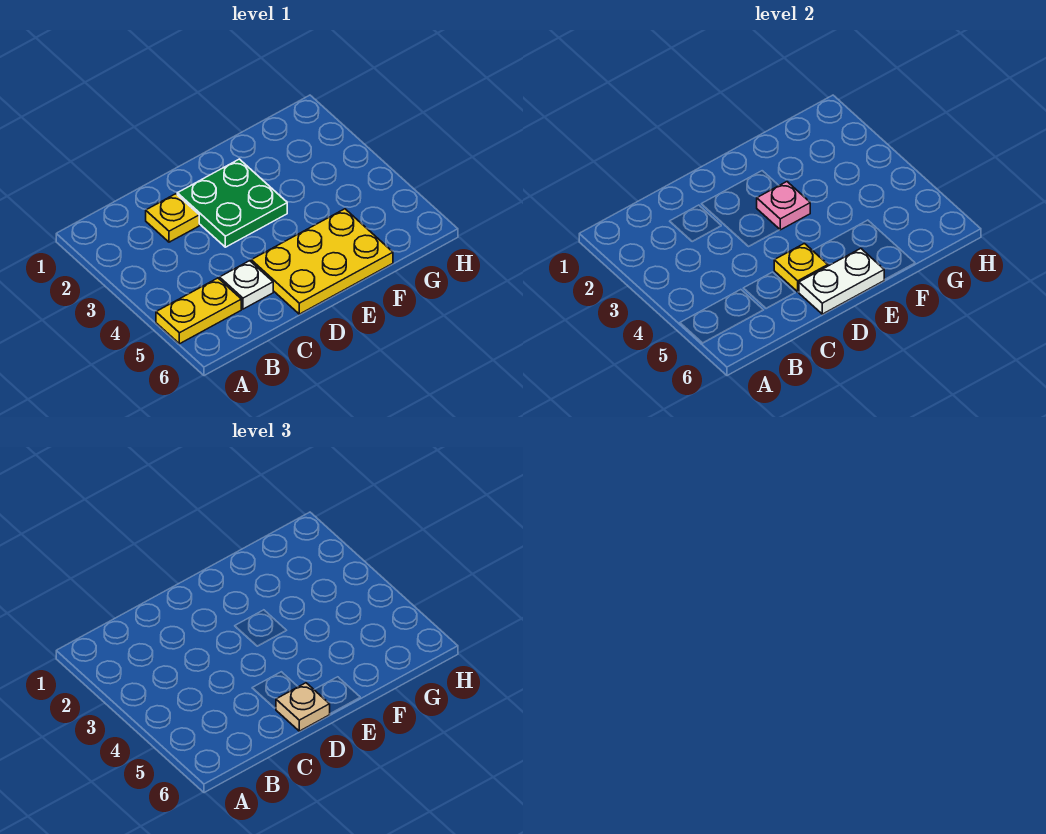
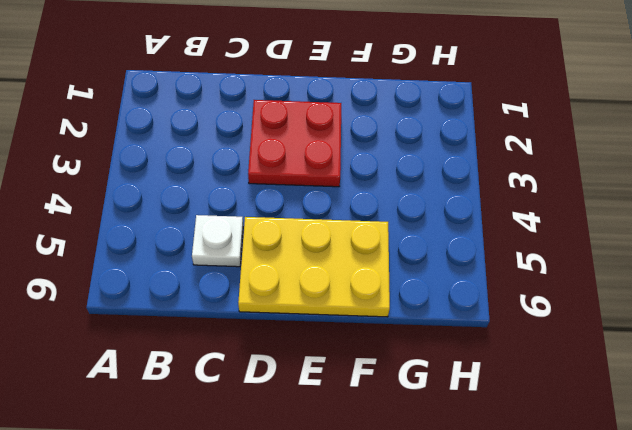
red 2x2 plate [248,100,341,187] -> green 2x2 plate [177,159,287,247]
none -> yellow 1x2 plate [156,278,241,344]
none -> yellow 1x1 plate [146,194,199,242]

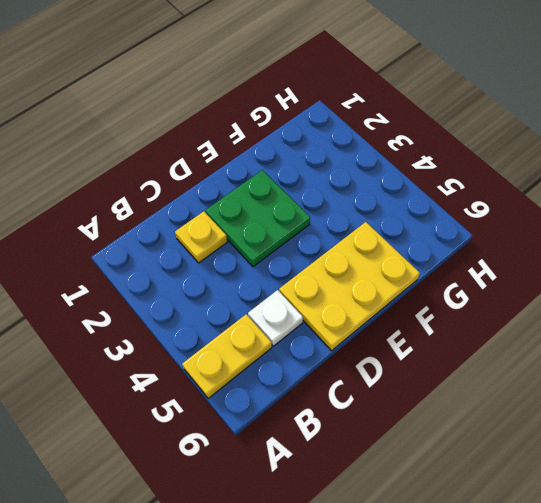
none -> yellow 1x1 plate [774,243,828,292]
none -> white 1x2 plate [799,248,884,314]

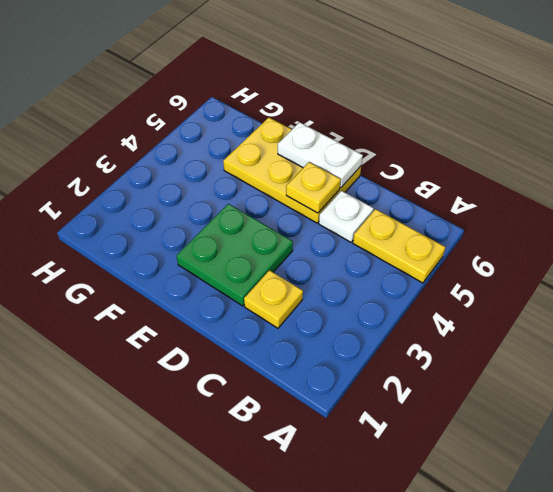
none -> pink 1x1 plate [757,182,810,230]
none -> tan 1x1 plate [276,683,330,731]

